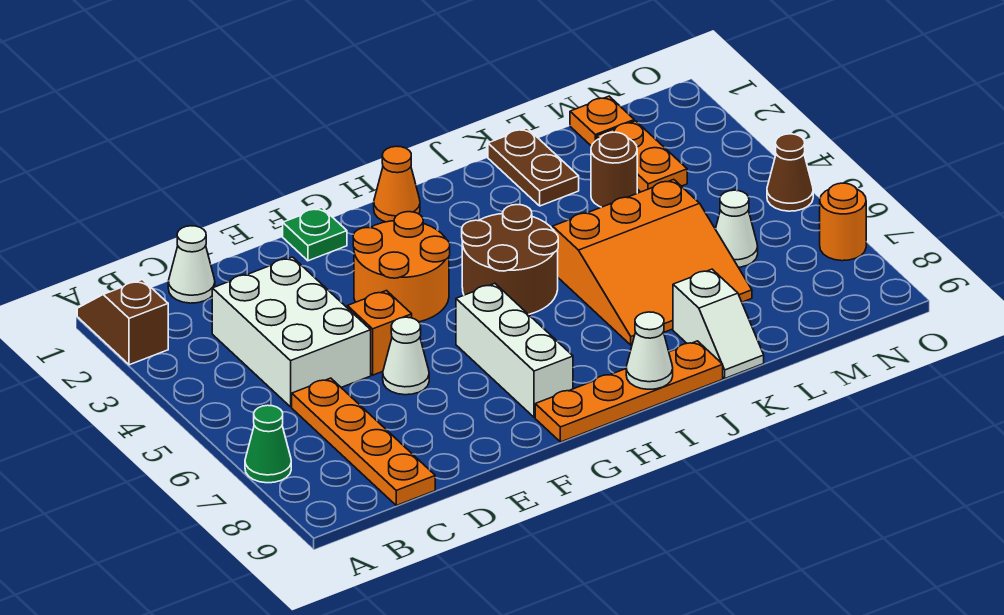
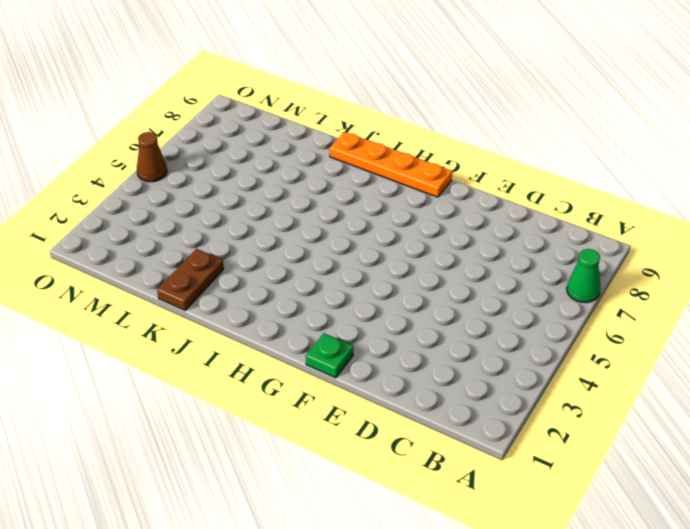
none -> brown 1x2 slope [77,280,168,365]
none -> white 1x1 cone [168,226,215,303]
none -> white 2x3 brick [212,257,371,407]

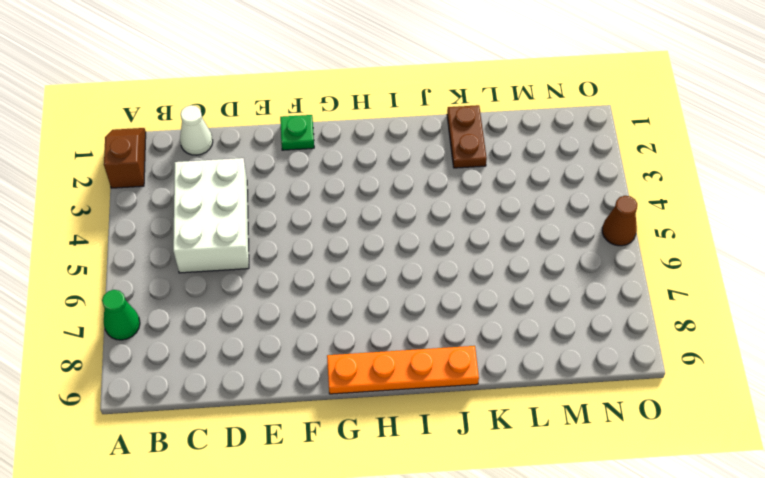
none -> orange 1x4 plate [292,378,435,505]
none -> orange 1x1 brick [347,291,412,375]
none -> white 1x1 cone [383,317,429,395]

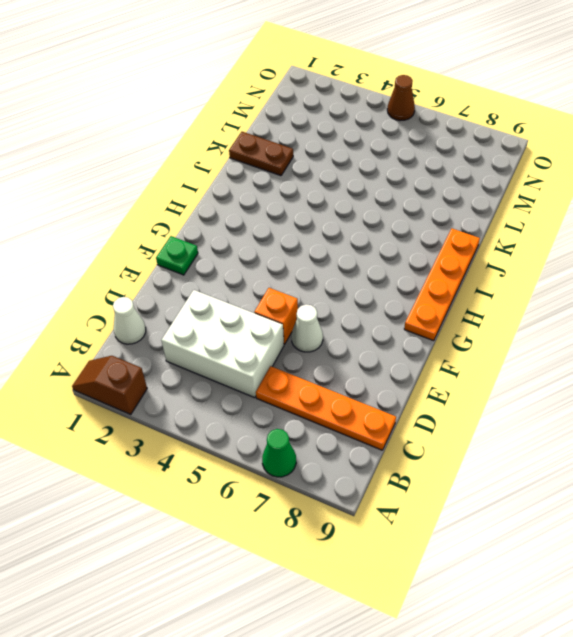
none -> orange 2x2 round brick [353,212,450,322]
none -> white 1x3 brick [456,284,573,417]
none -> orange 1x1 cone [374,146,420,222]

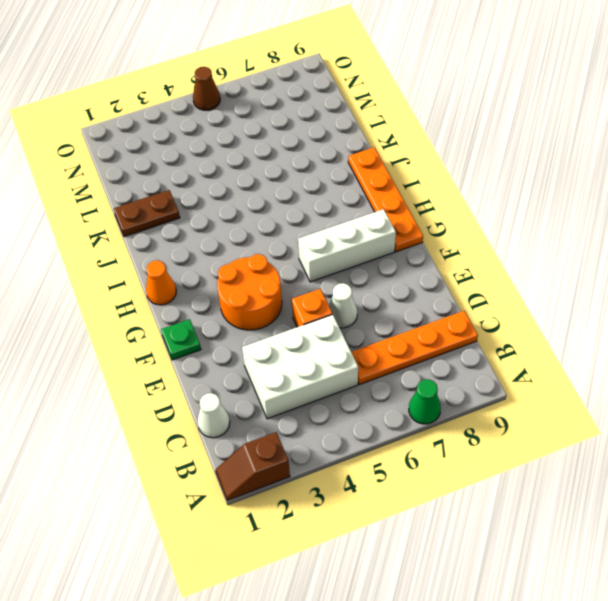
none -> brown 2x2 round brick [462,205,558,314]
none -> orange 3x3 slope [553,179,752,345]
none -> white 1x2 slope [673,269,764,378]

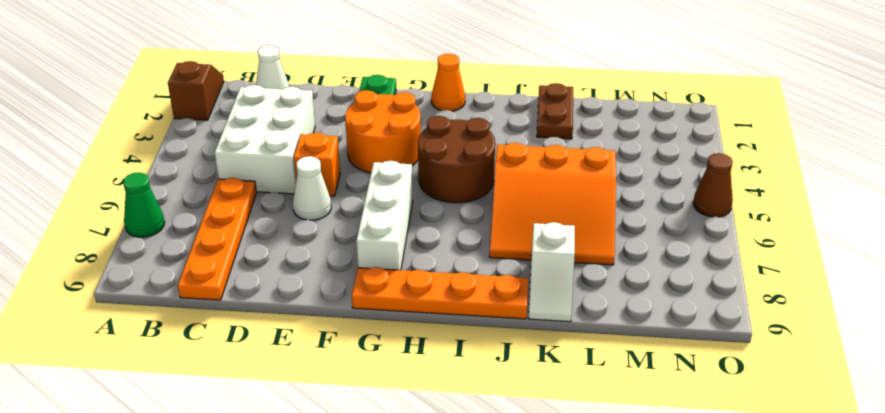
none -> brown 1x1 round brick [591,132,637,207]
none -> orange 1x1 plate [570,96,634,146]
none -> orange 1x2 plate [597,121,687,192]

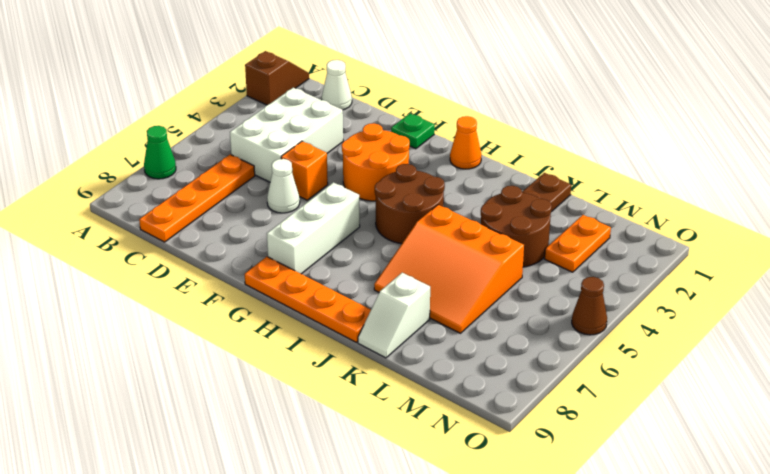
brown 2x2 round brick [481,186,552,267] -> brown 1x1 round brick [591,132,637,207]
none -> orange 1x1 plate [570,96,634,146]
none -> white 1x1 cone [715,190,758,267]
none -> orange 1x1 round brick [820,183,866,261]

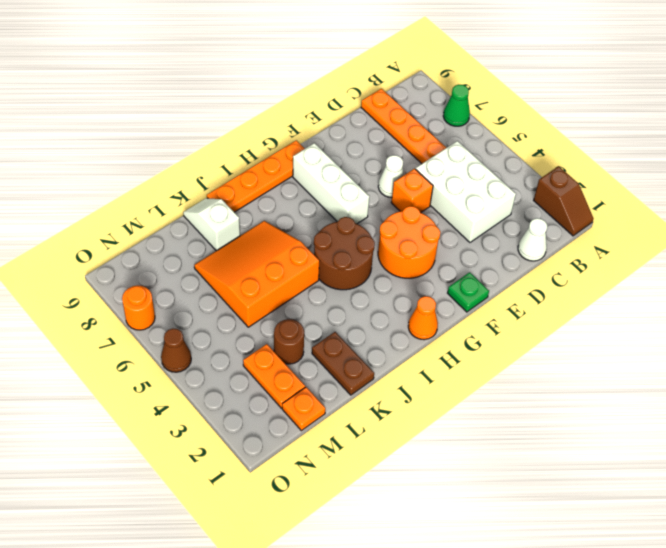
none -> white 1x1 cone [715,190,758,267]
none -> white 1x1 cone [626,312,673,389]

